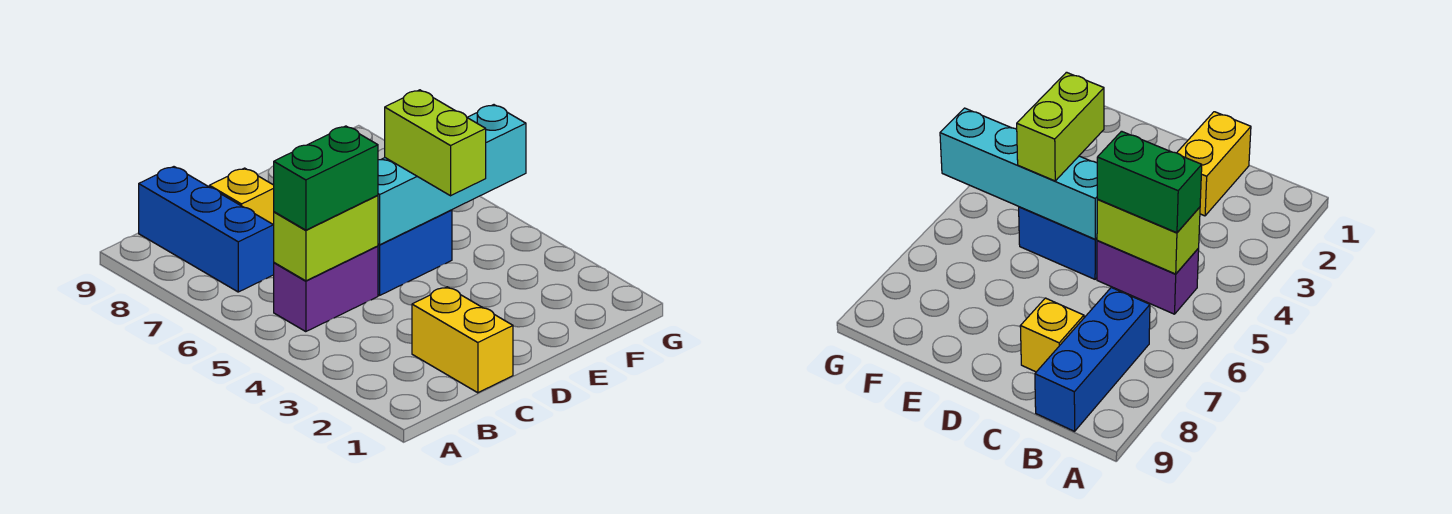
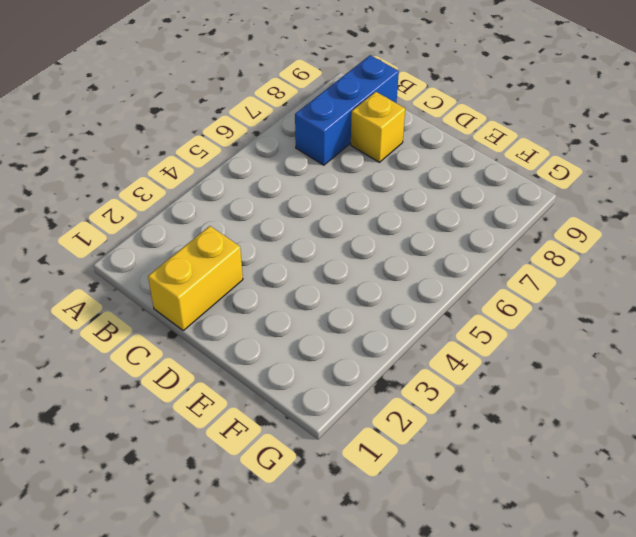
none -> purple 1x2 brick [274,246,378,332]
none -> blue 1x2 brick [378,210,452,295]

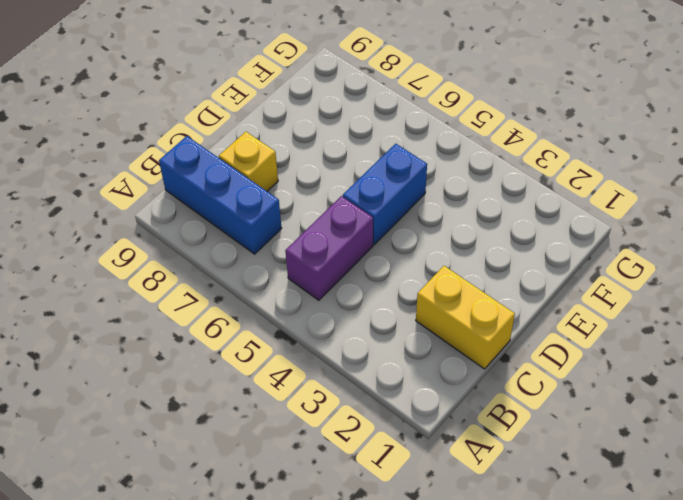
none -> lime 1x2 brick [274,195,378,281]
none -> cyan 1x4 brick [378,105,526,245]

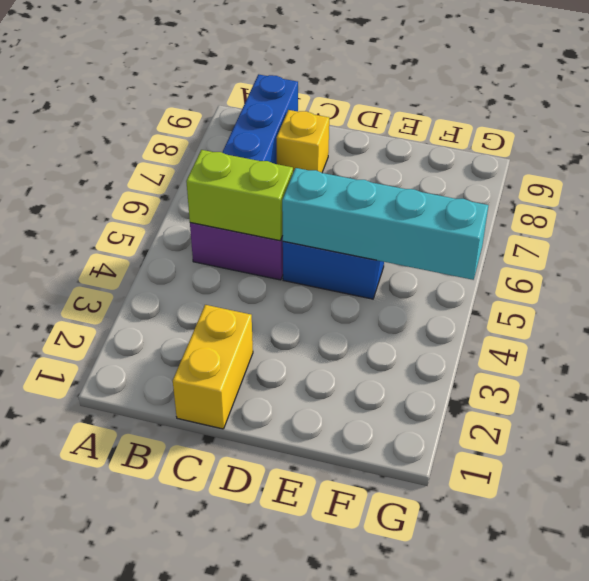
none -> green 1x2 brick [274,126,378,230]
none -> lime 1x2 brick [385,90,486,196]

